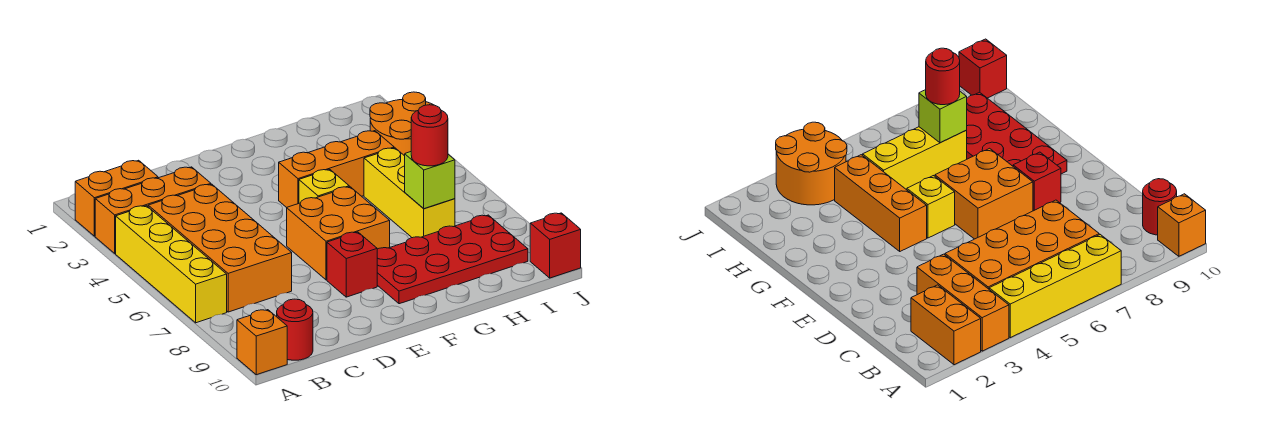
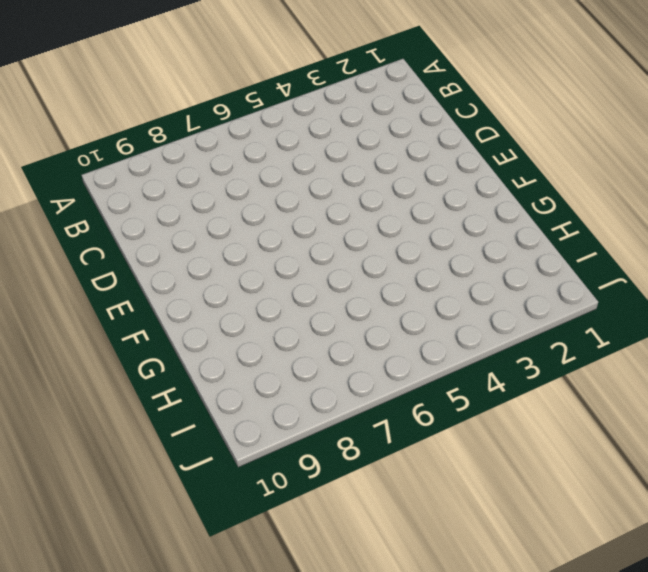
none -> orange 1x2 brick [75,160,158,236]
none -> orange 1x3 brick [95,167,211,253]
none -> yellow 1x4 brick [116,206,227,323]

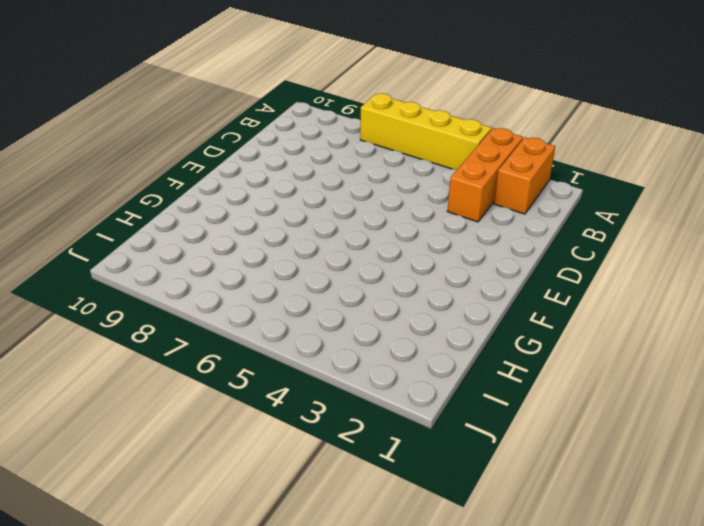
none -> orange 1x1 brick [237,310,287,375]
none -> orange 2x4 brick [148,184,292,312]
none -> red 1x1 round brick [277,299,313,360]

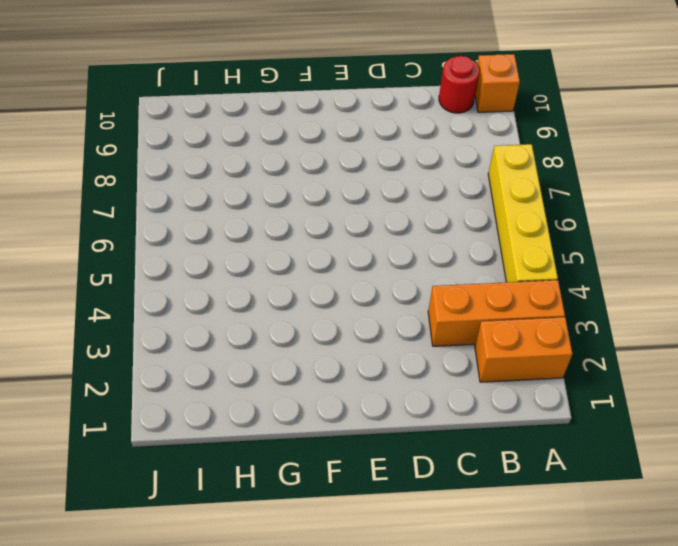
none -> orange 2x4 brick [148,184,292,312]
none -> orange 2x2 brick [287,187,390,280]
none -> red 1x1 brick [327,232,377,297]

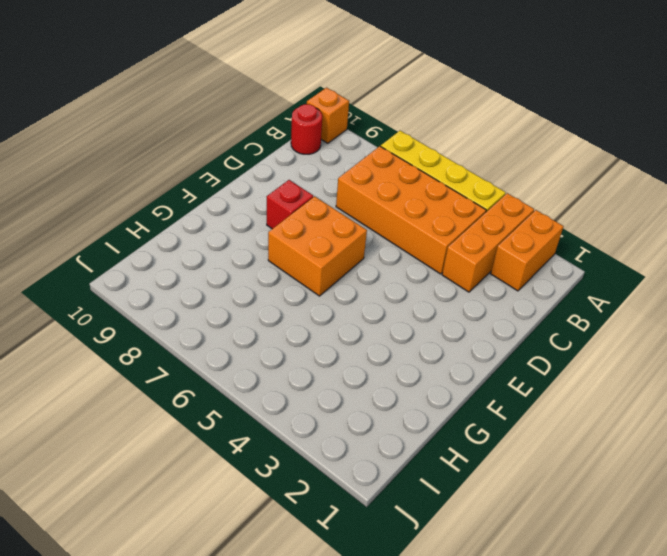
none -> orange 1x3 brick [279,131,394,208]
none -> yellow 1x1 brick [299,169,349,203]
none -> red 2x4 plate [377,215,528,304]

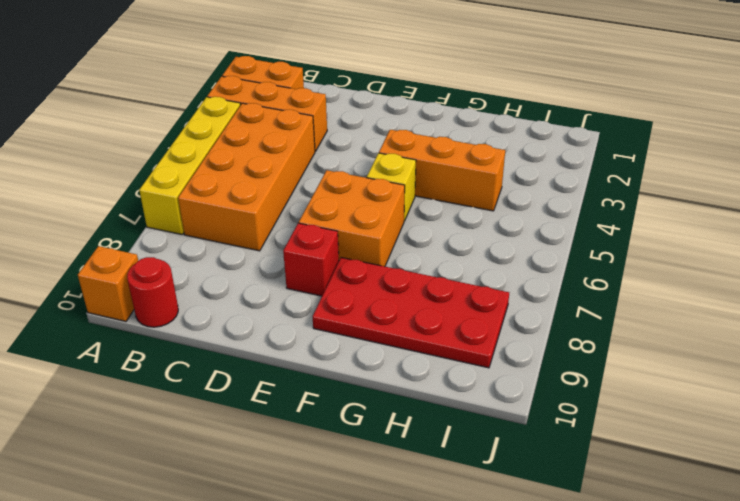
none -> yellow 1x3 brick [364,148,455,238]
none -> orange 2x2 round brick [370,92,433,156]
none -> red 1x1 brick [530,213,581,278]

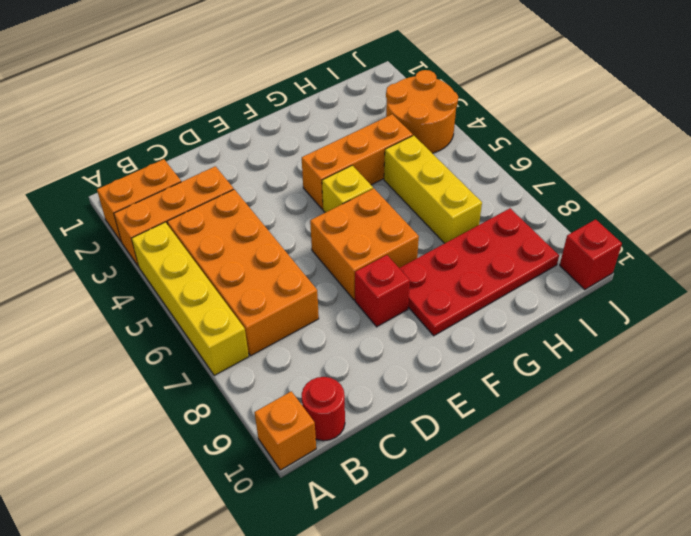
none -> lime 1x1 brick [405,152,455,209]
none -> red 1x1 round brick [411,105,448,166]

